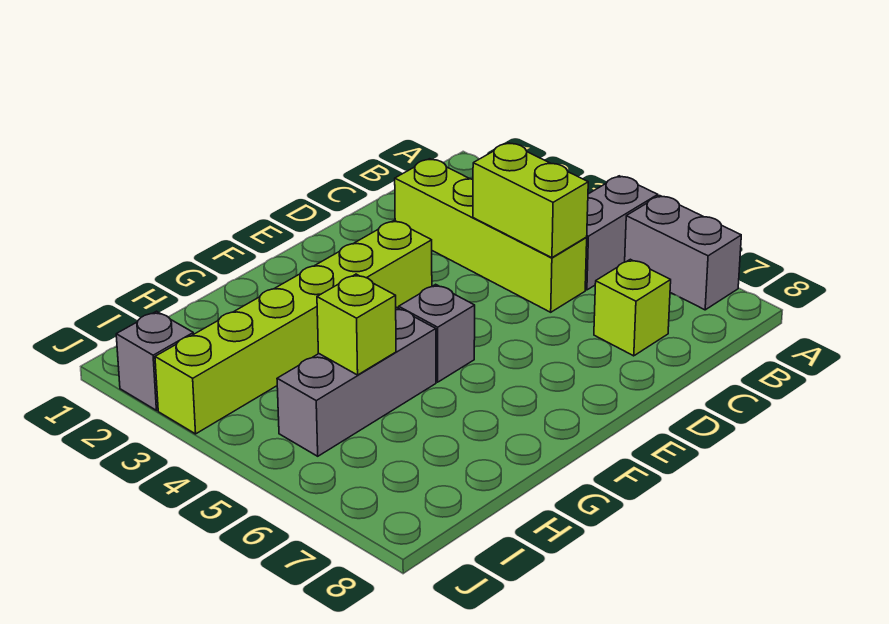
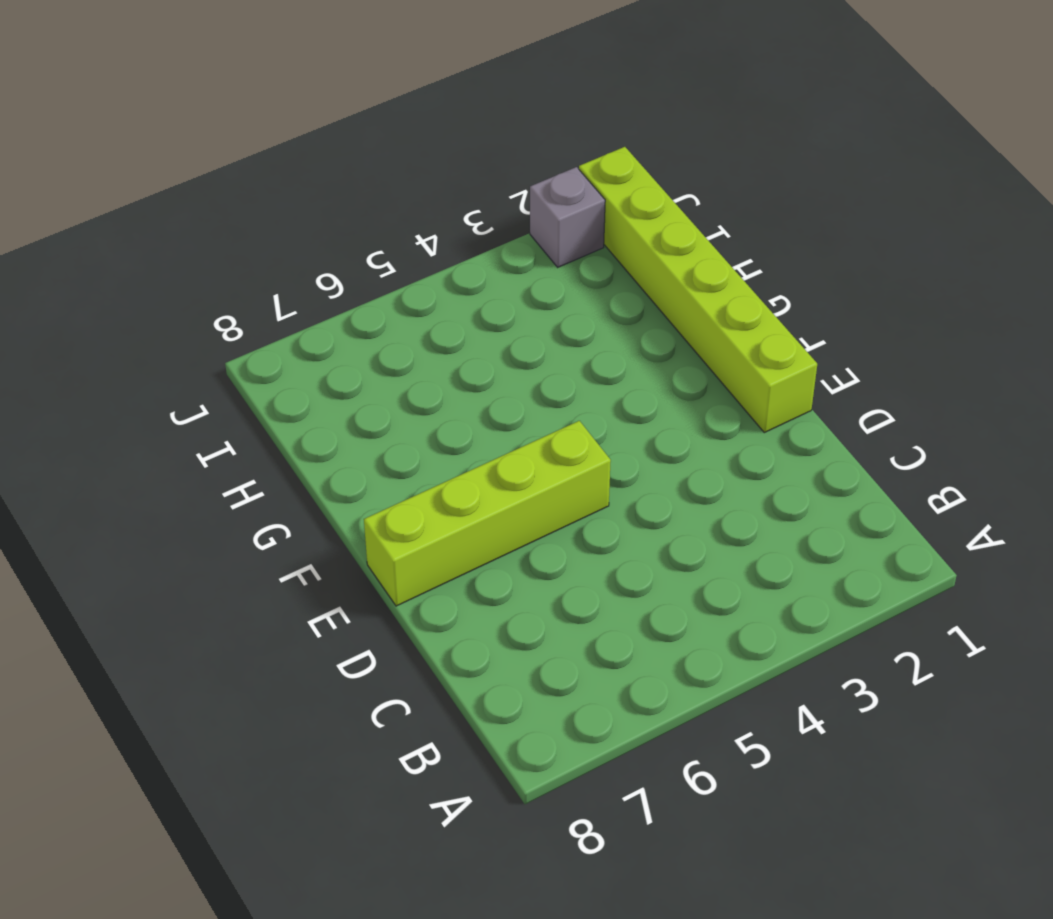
lime 1x6 brick [579,147,817,433] -> lime 1x6 brick moved to [155,220,432,434]
lime 1x4 brick [364,421,611,606] -> lime 1x4 brick moved to [395,159,587,312]
none -> grey 1x2 brick [585,176,658,290]
none -> grey 1x2 brick [625,196,741,310]

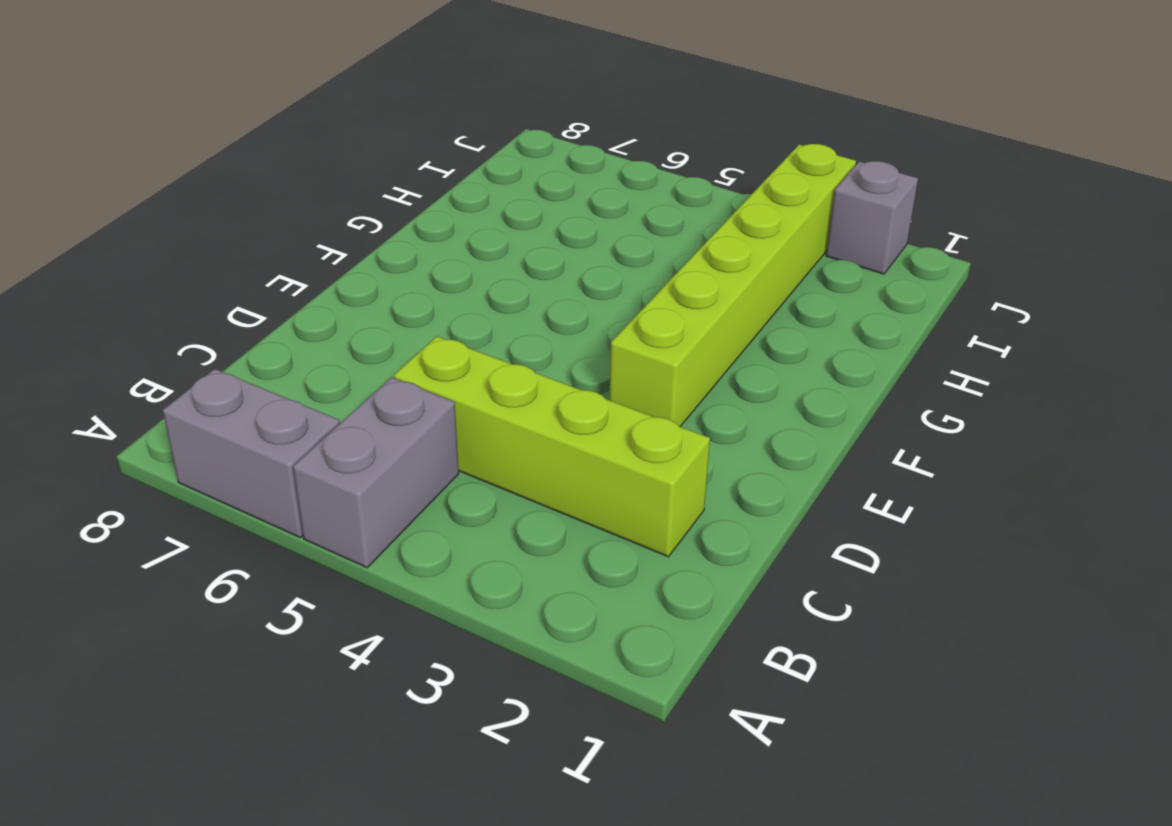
none -> lime 1x1 brick [594,259,671,356]
none -> grey 1x1 brick [399,284,475,382]

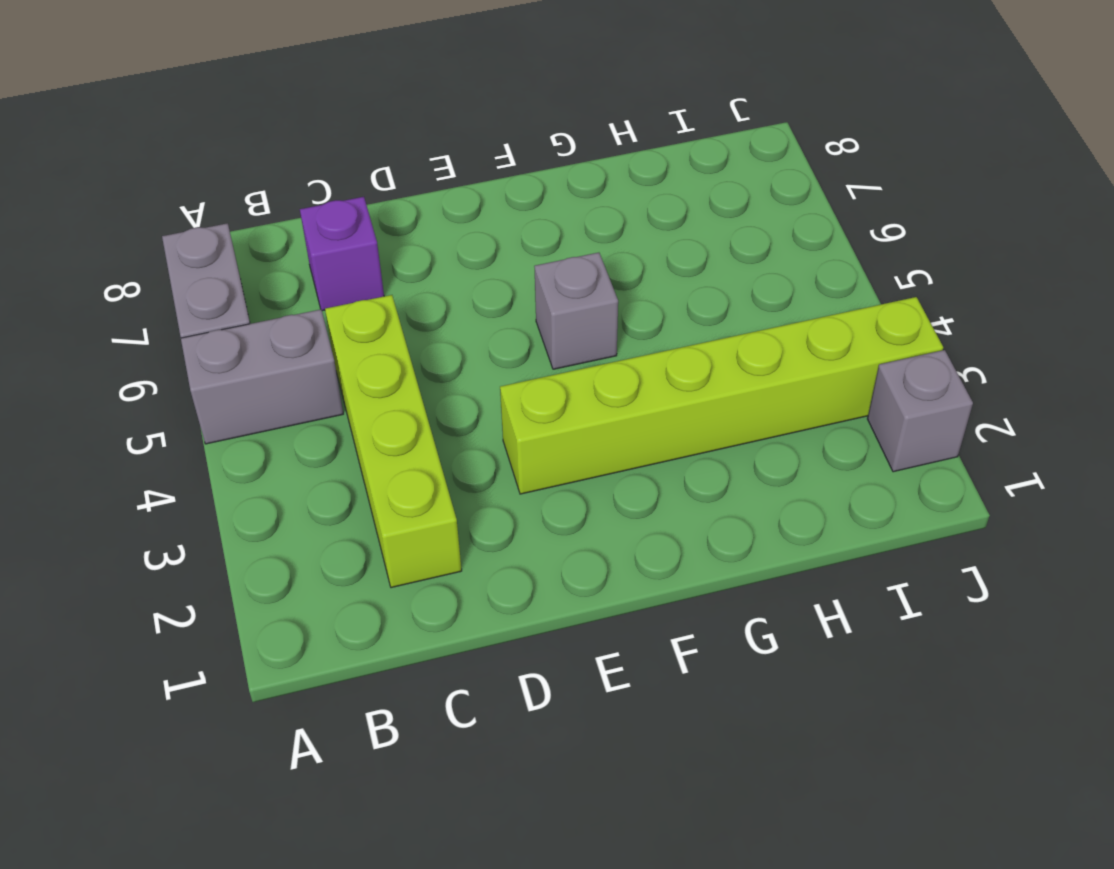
purple 1x1 brick [300,197,384,311] -> lime 1x1 brick [594,259,671,356]
none -> grey 1x3 brick [277,308,436,456]
none -> lime 1x2 brick [473,143,588,258]

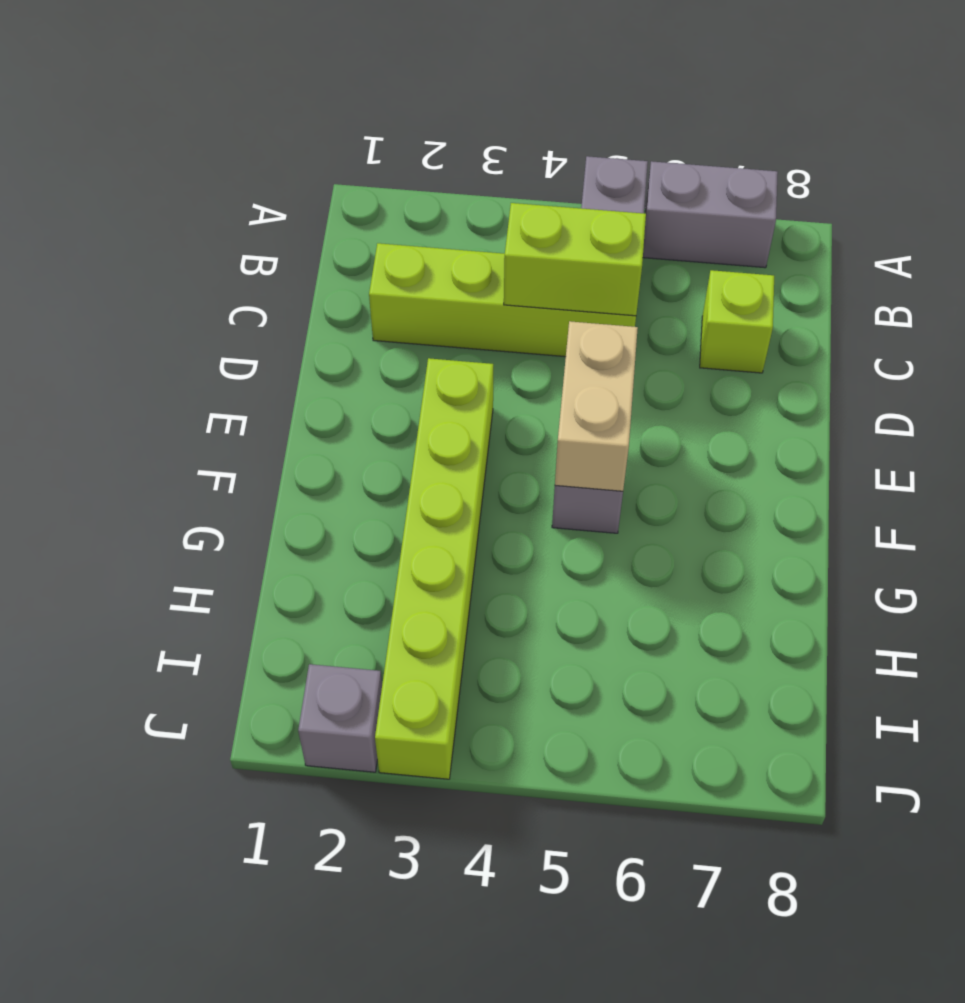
tan 1x2 brick [555,321,638,491] -> none
none -> grey 1x3 brick [277,308,436,456]
none -> lime 1x1 brick [317,274,396,375]

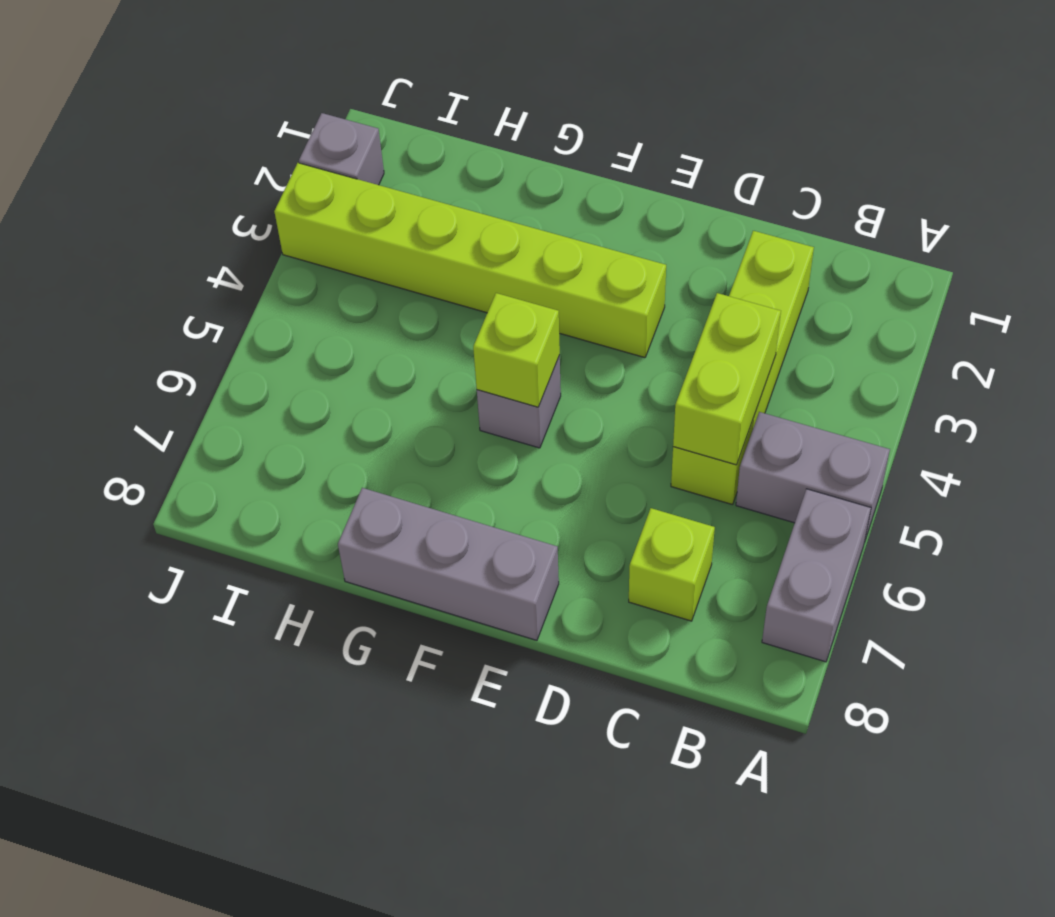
grey 1x3 brick [338,488,559,640] -> grey 1x3 brick moved to [277,308,436,456]
lime 1x1 brick [473,293,560,407] -> lime 1x1 brick moved to [317,274,396,375]

